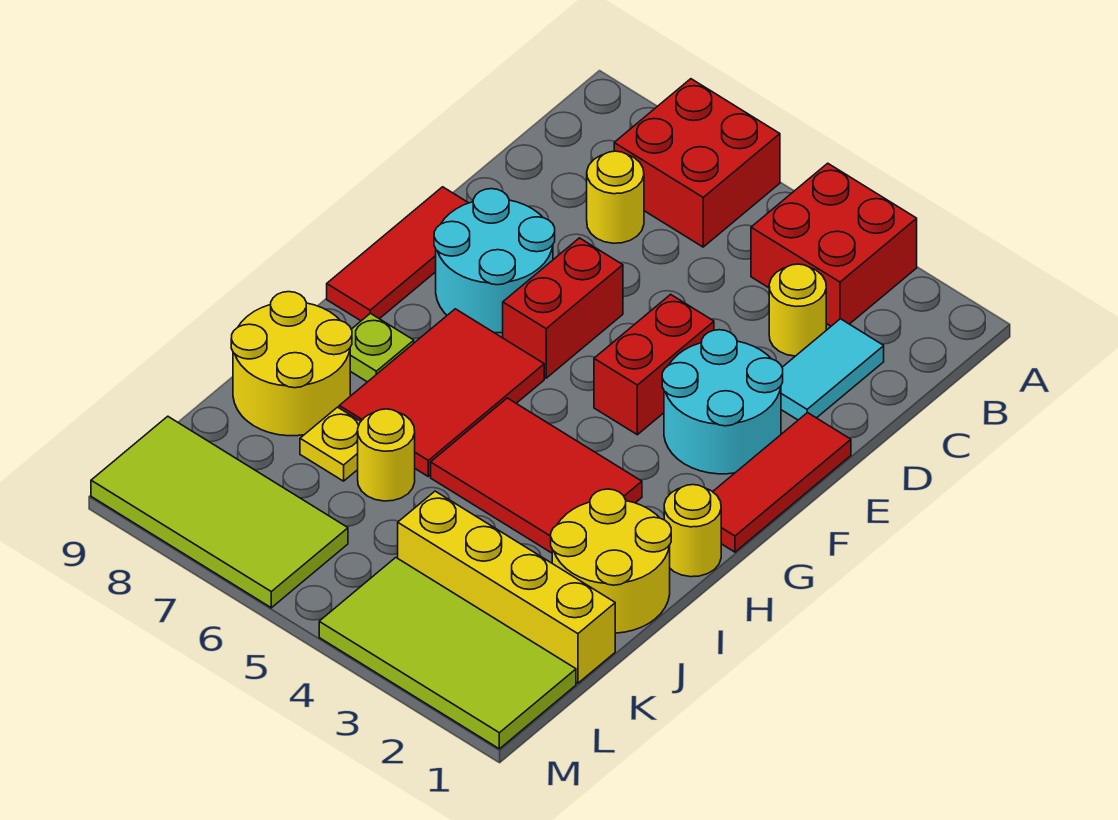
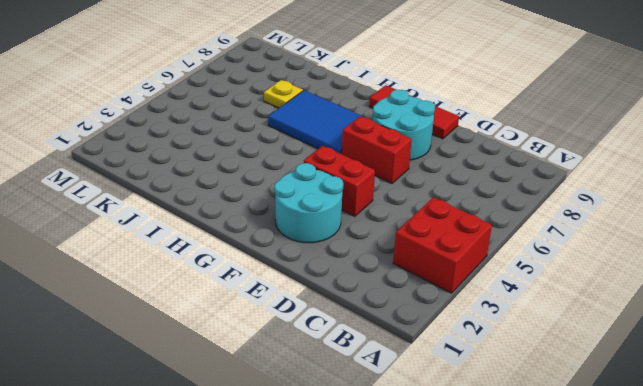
blue 2x3 tile [268,90,364,154] -> red 2x3 tile [339,309,544,476]
none -> red 2x2 brick [614,79,780,247]
none -> cyan 1x2 tile [781,319,884,420]
none -> yellow 1x1 round brick [769,264,826,356]

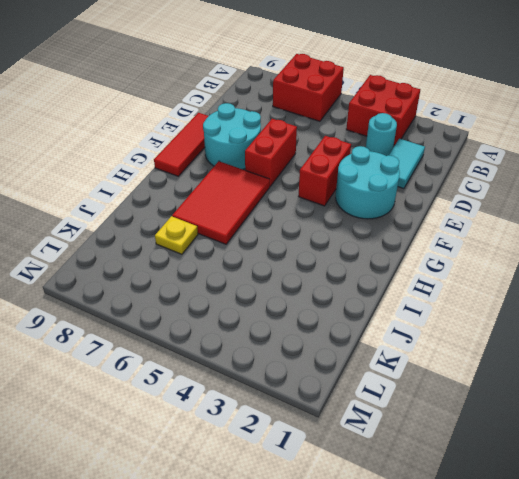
cyan 1x1 round brick [366,113,397,156] -> yellow 1x1 round brick [769,264,826,356]
none -> yellow 1x1 round brick [587,151,644,243]
none -> red 1x3 tile [713,412,851,552]
none -> yellow 1x1 round brick [664,485,721,577]

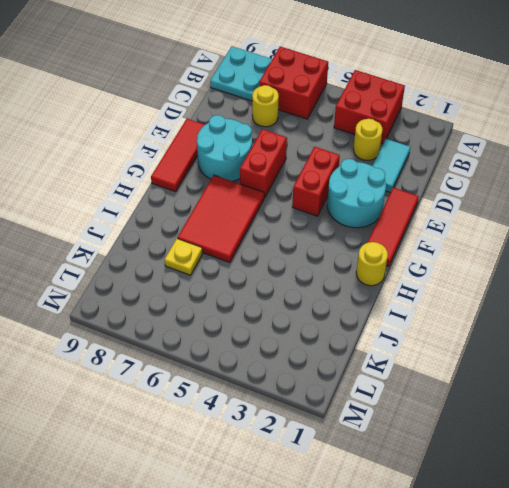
cyan 2x2 plate [210,46,272,101] -> none
none -> red 2x3 tile [431,398,642,553]
none -> lime 1x1 plate [350,313,414,382]
none -> yellow 2x2 round brick [551,489,671,633]

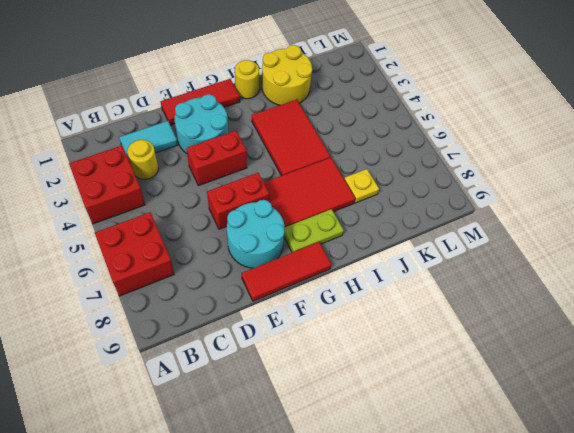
lime 1x2 plate [284,209,344,253] -> lime 1x1 plate [350,313,414,382]
none -> yellow 1x1 round brick [587,151,644,243]
none -> yellow 2x2 round brick [231,292,352,436]
none -> yellow 1x1 round brick [358,409,415,501]

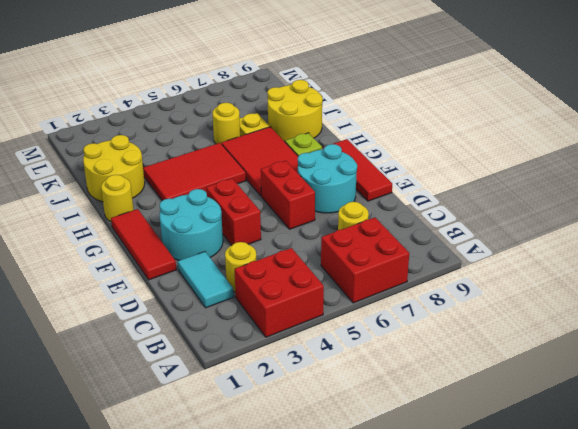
none -> yellow 1x4 brick [398,491,615,683]
none -> lime 2x4 tile [319,558,576,749]
none -> lime 2x4 tile [91,416,348,608]

